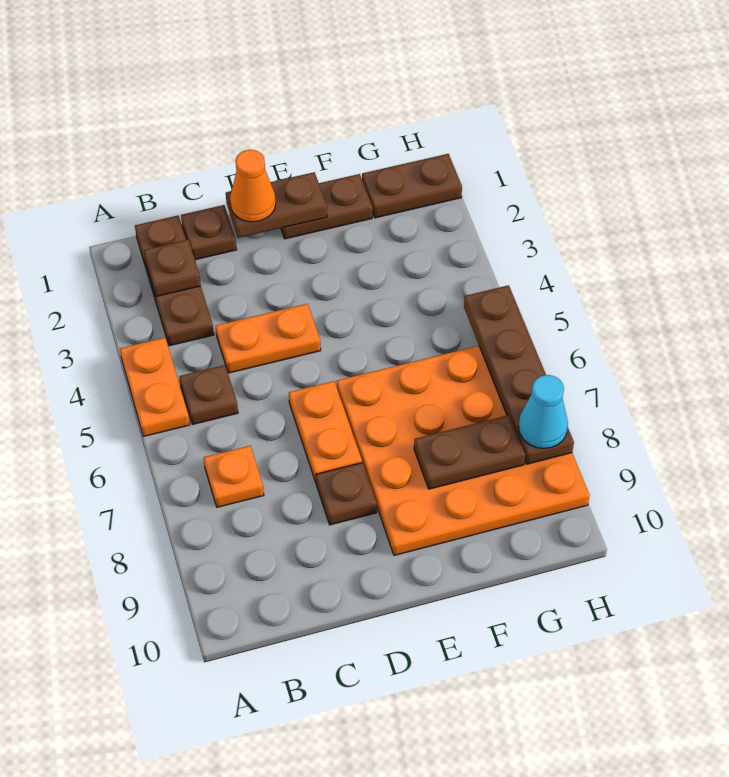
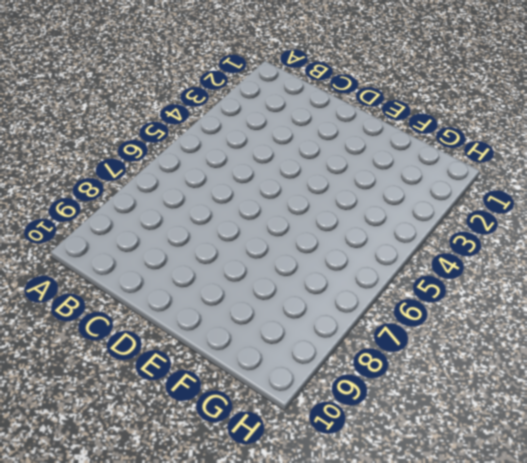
none -> orange 1x2 plate [120,338,190,437]
none -> brown 1x3 plate [135,216,214,346]
none -> brown 1x1 plate [179,365,238,425]

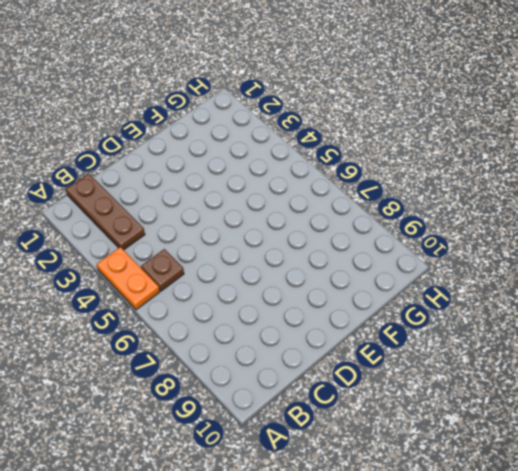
none -> orange 1x1 plate [204,446,264,507]
none -> brown 1x1 plate [181,205,237,260]
none -> orange 1x2 plate [216,304,321,373]

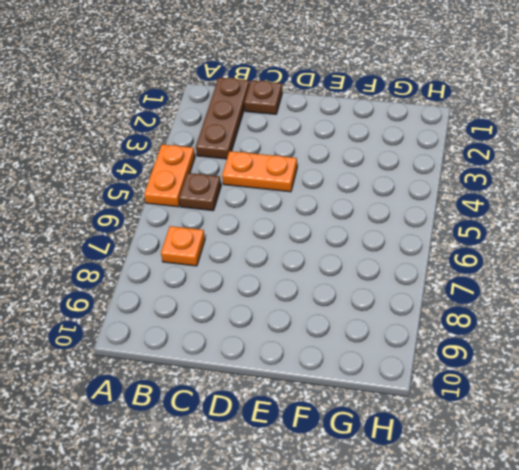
none -> orange 1x2 plate [289,381,362,482]
none -> brown 1x1 plate [316,463,377,525]
none -> brown 1x2 plate [281,174,373,239]

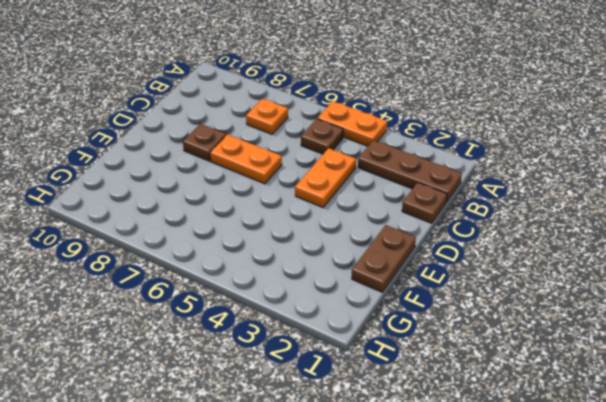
none -> orange 4x4 plate [337,346,590,555]
none -> brown 1x2 plate [362,154,462,218]
none -> brown 1x1 plate [144,240,201,296]

